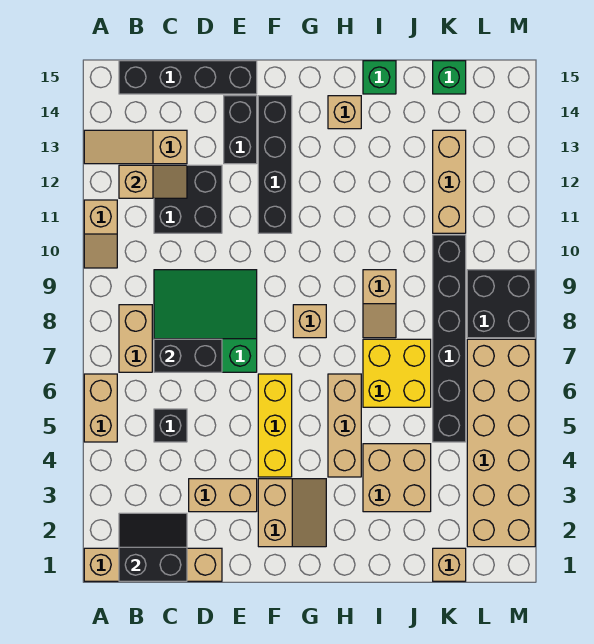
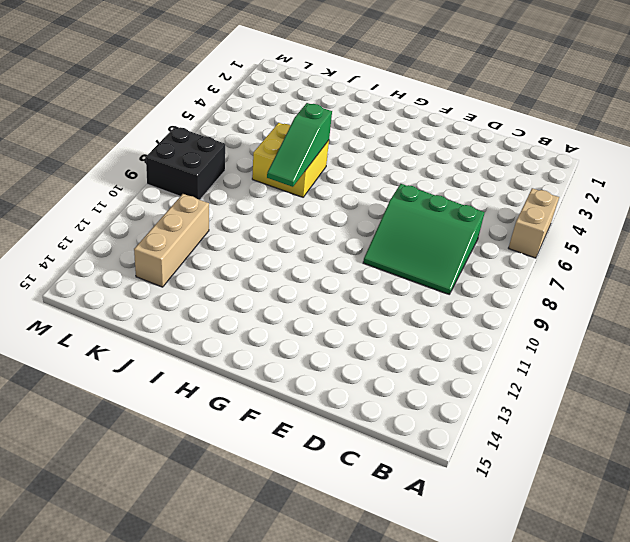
green 1x3 slope [267,103,332,187] -> none
none -> tan 1x4 brick [84,548,222,581]
none -> tan 1x2 slope [84,200,117,268]
none -> tan 1x3 slope [84,130,187,164]
none -> tan 1x2 brick [119,305,152,372]

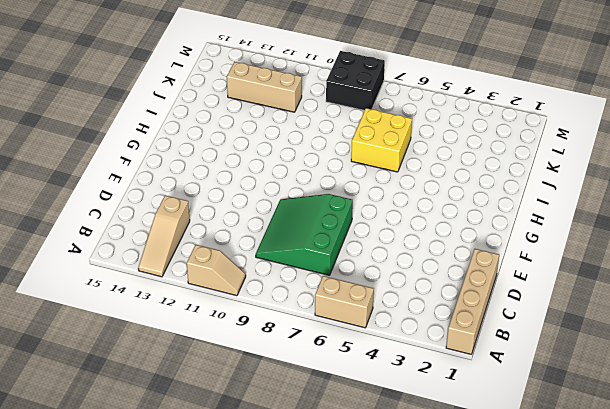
none -> tan 1x2 brick [119,305,152,372]
none -> black 1x4 brick [119,61,257,94]
none -> black 1x1 brick [154,409,187,442]
none -> black 2x2 brick [154,165,222,233]

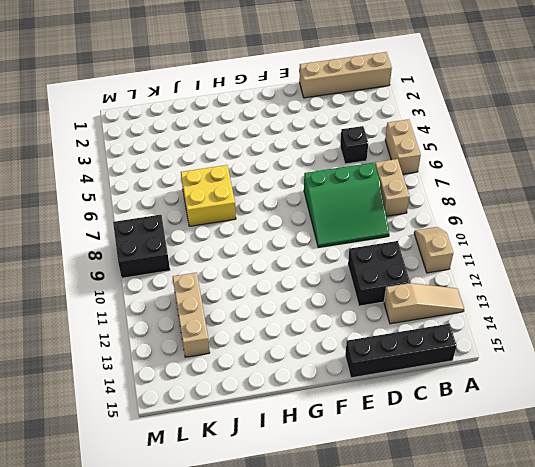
none -> tan 1x2 brick [189,479,257,512]
none -> black 1x2 brick [224,96,257,164]
none -> tan 2x2 slope [258,479,326,547]
none -> yellow 1x3 brick [258,374,292,477]

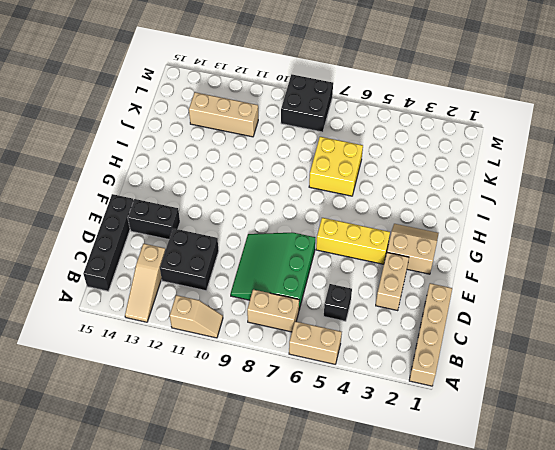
none -> black 1x4 brick [258,96,292,233]
none -> tan 1x1 brick [293,305,326,338]
none -> tan 1x3 brick [328,374,361,477]
none -> tan 1x1 brick [328,96,361,129]

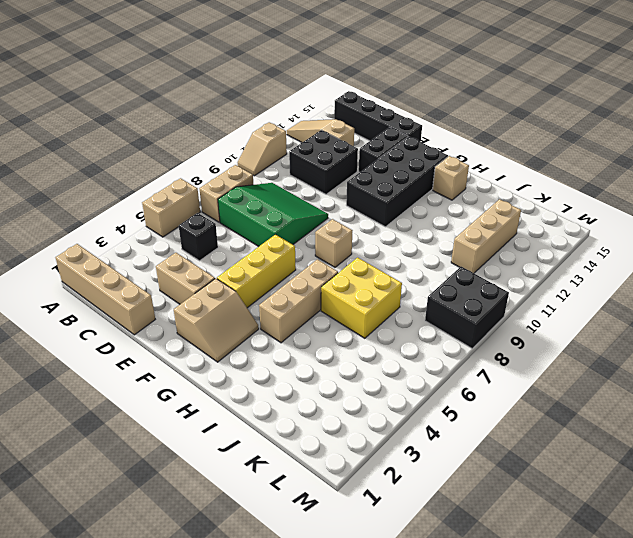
black 2x4 brick [346,137,448,227] -> black 1x4 brick [258,96,292,233]
none -> tan 2x2 brick [363,444,431,512]
none -> tan 1x2 slope [363,270,396,338]
none -> green 1x1 brick [363,61,396,94]
none -> tan 1x1 brick [433,548,466,581]

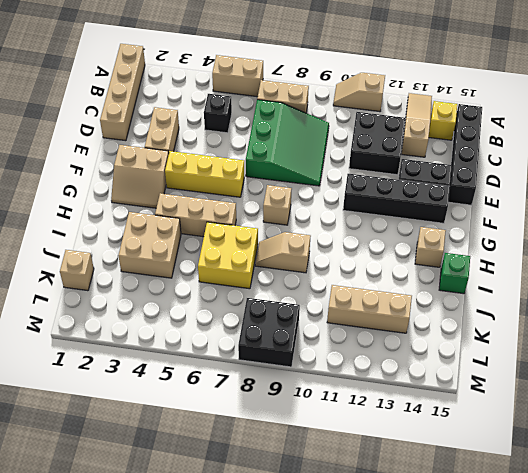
yellow 1x1 brick [429,101,457,140] -> none
none -> black 1x6 brick [433,235,466,442]
none -> green 1x1 brick [433,61,466,94]
none -> tan 2x6 brick [467,339,535,547]
none -> black 2x2 slope [119,513,187,581]

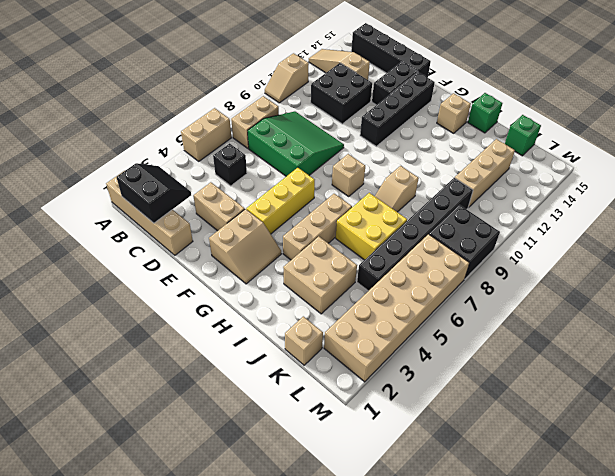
none -> tan 1x2 slope [119,165,187,198]
none -> black 1x2 brick [154,339,222,372]

